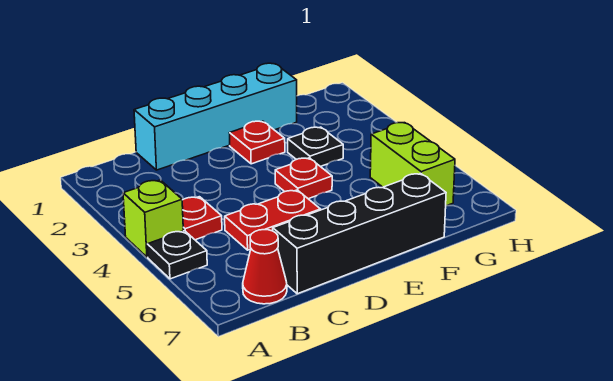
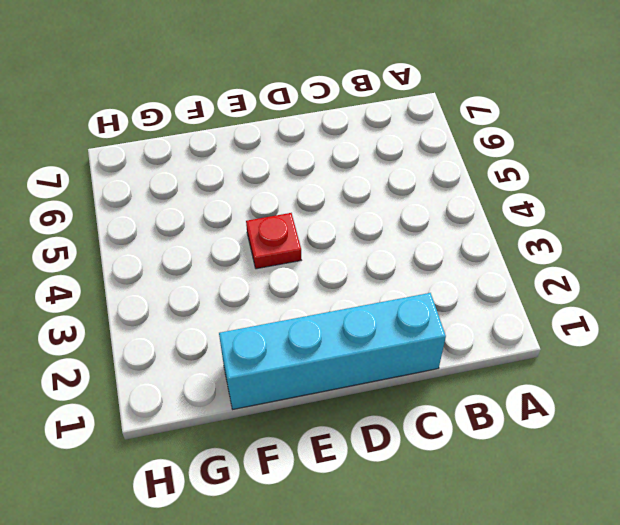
none -> lime 1x1 brick [123,180,183,257]
none -> black 1x1 plate [147,231,207,279]

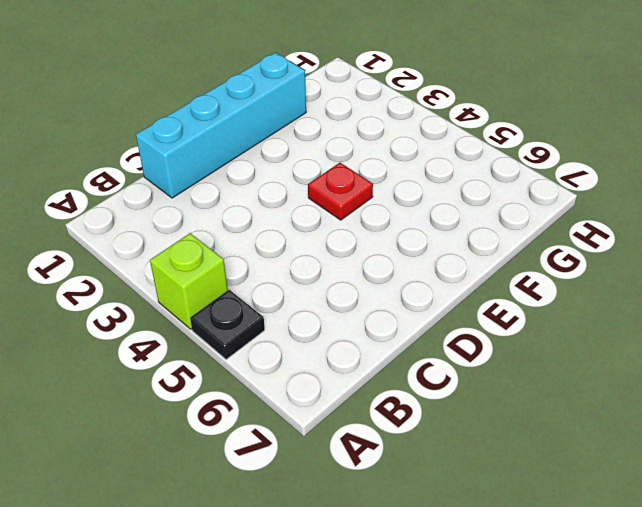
none -> red 1x1 plate [182,197,222,240]
none -> red 1x1 cone [243,230,287,304]

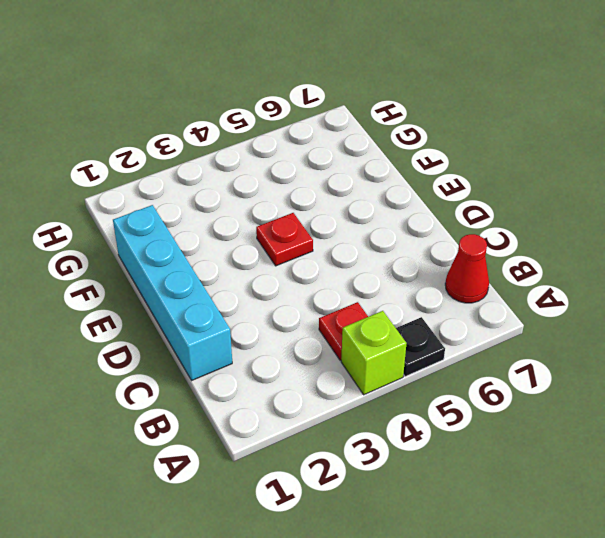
none -> red 1x2 plate [225,190,321,250]
none -> black 1x4 brick [273,173,446,294]

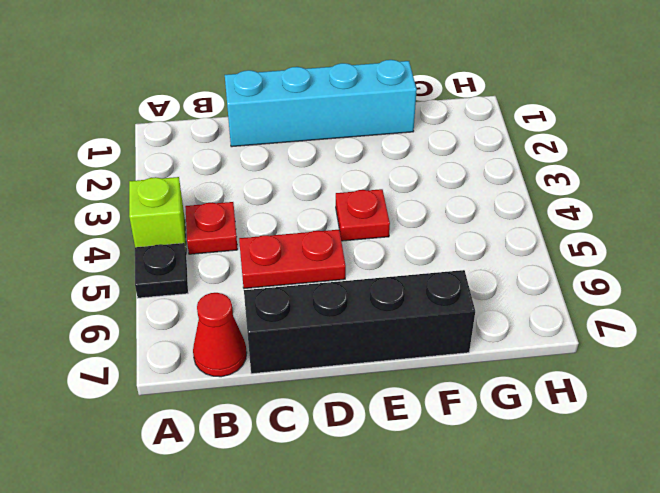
none -> red 1x1 plate [230,121,285,164]
none -> black 1x1 plate [288,127,343,167]

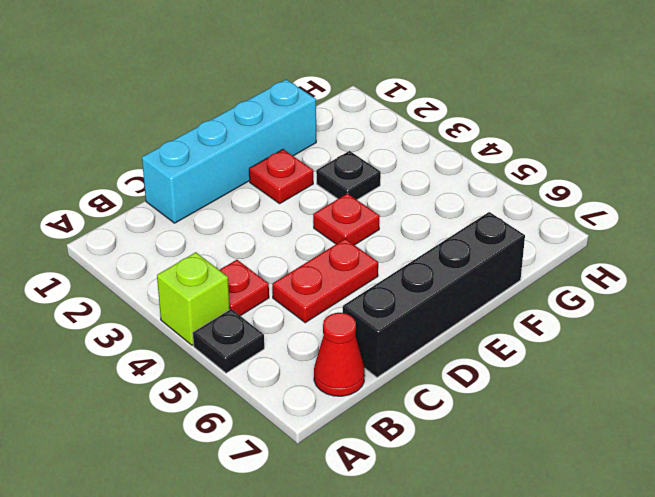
none -> lime 1x2 brick [370,123,455,206]

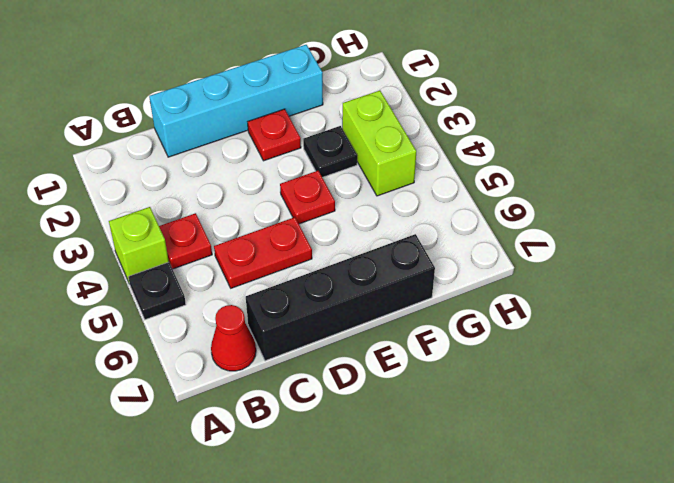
lime 1x2 brick [342,91,416,196] -> lime 1x2 brick moved to [370,123,455,206]

